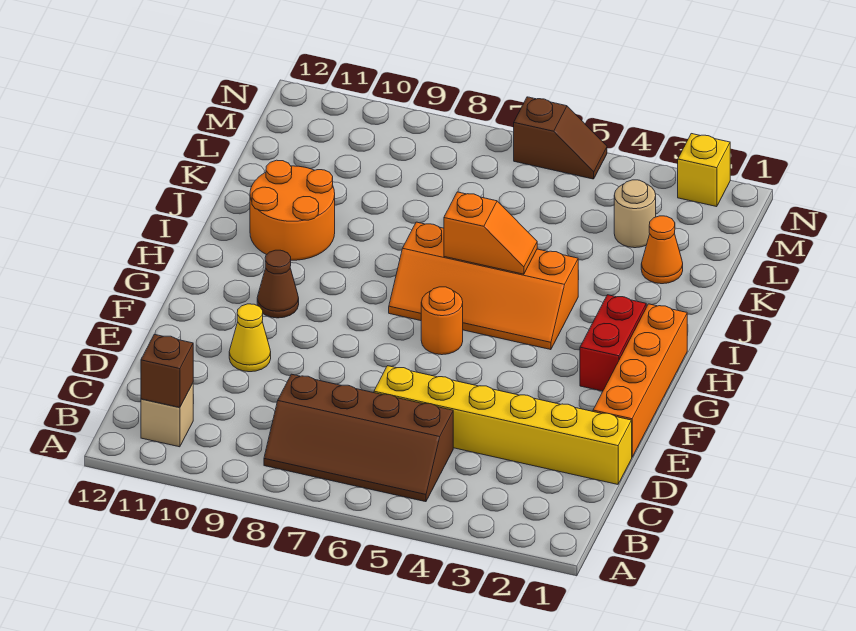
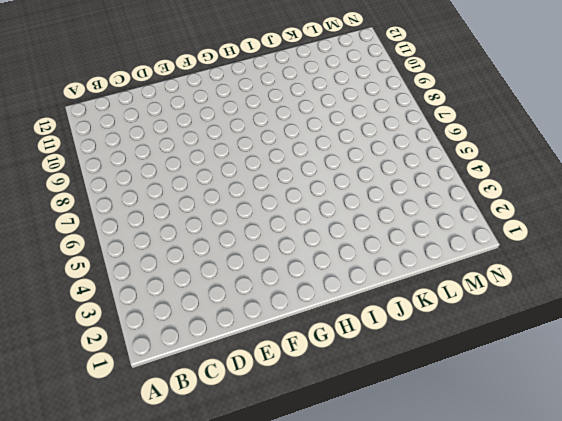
none -> brown 2x4 slope [264,374,453,502]
none -> tan 1x1 brick [141,383,193,447]
none -> yellow 1x6 brick [374,366,632,484]

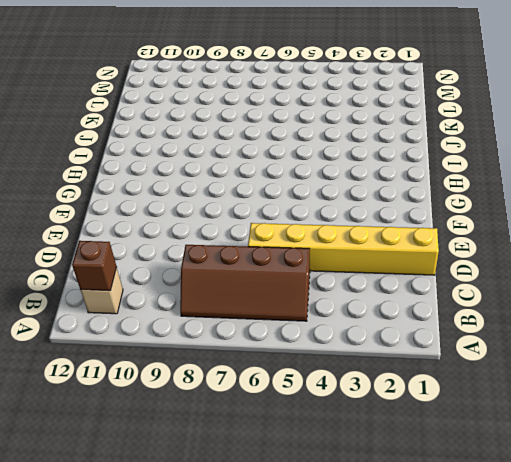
none -> orange 1x4 brick [593,304,687,457]
none -> yellow 1x1 cone [229,304,271,372]
none -> red 1x2 brick [580,295,646,391]

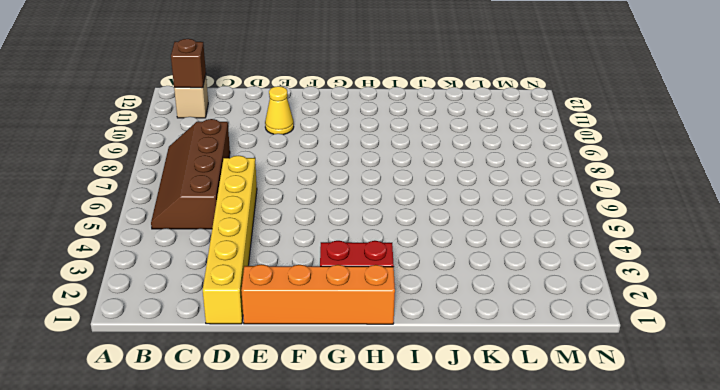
none -> orange 1x1 round brick [421,287,463,355]
none -> brown 1x1 cone [257,250,299,318]
none -> orange 2x4 slope [389,222,578,350]

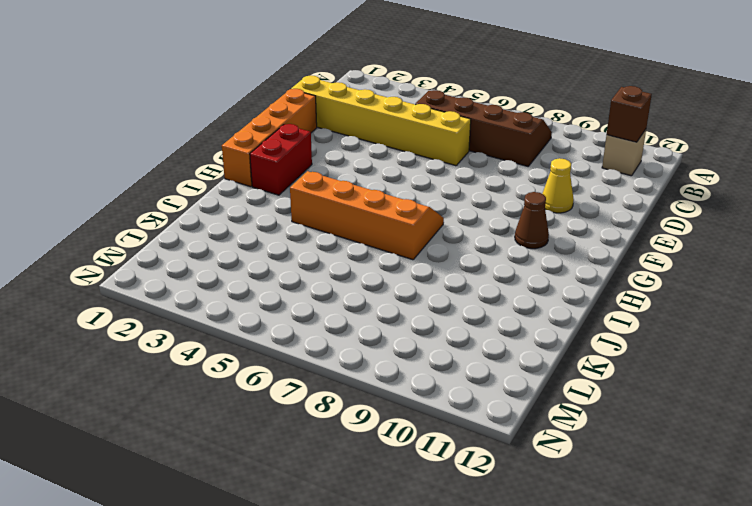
none -> orange 1x1 round brick [421,287,463,355]
none -> orange 2x2 round brick [250,160,335,260]
none -> orange 1x1 cone [641,216,683,284]

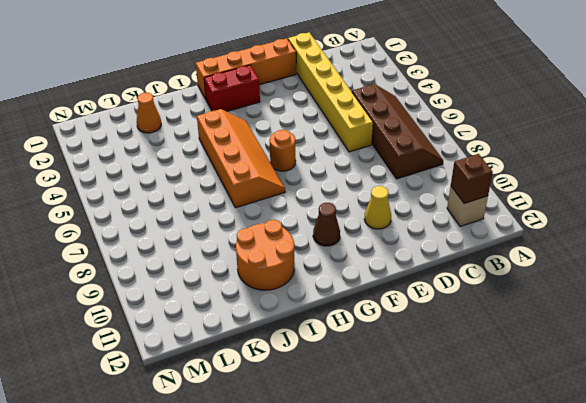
none -> tan 1x1 round brick [614,180,656,248]
none -> yellow 1x1 brick [678,134,730,207]
none -> brown 1x2 slope [514,97,607,179]

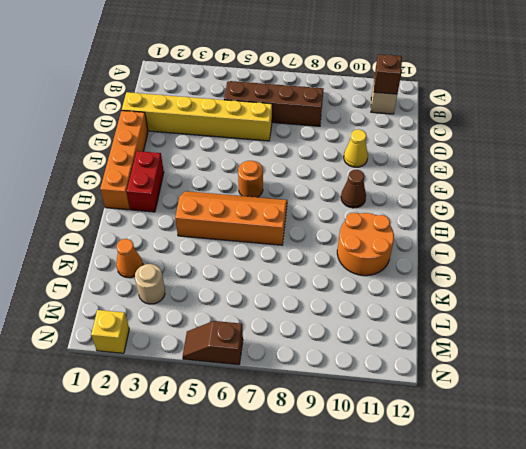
none -> orange 1x2 slope [444,192,537,274]

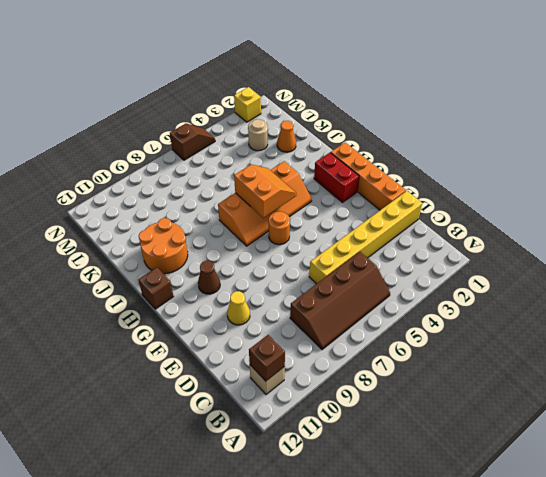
orange 2x2 slope [234,164,296,218] -> orange 1x2 slope [444,192,537,274]
brown 1x1 brick [138,267,173,309] -> none

